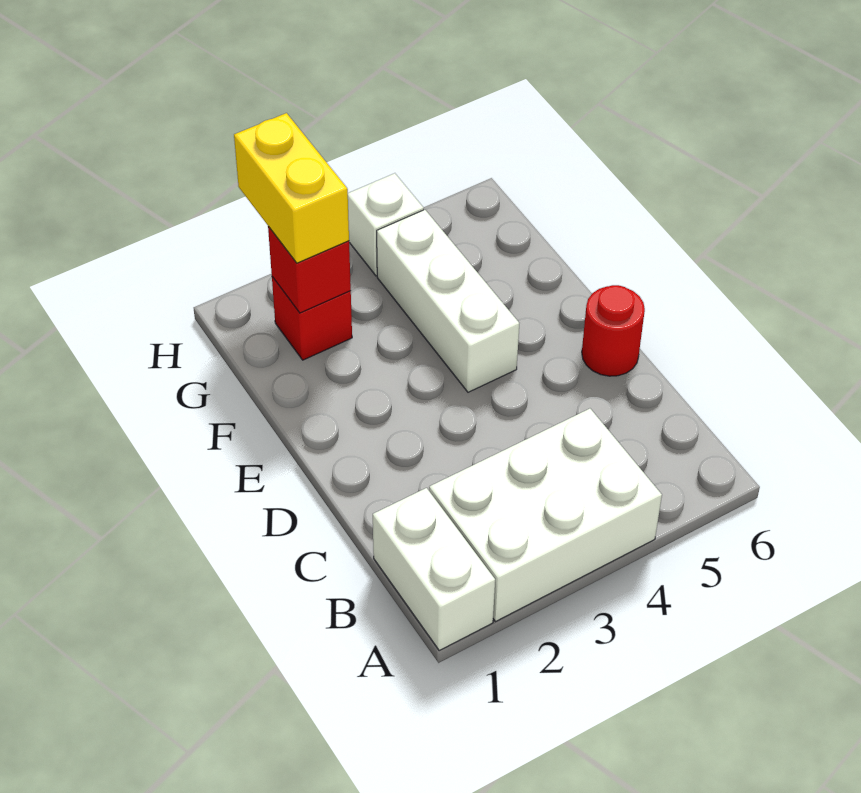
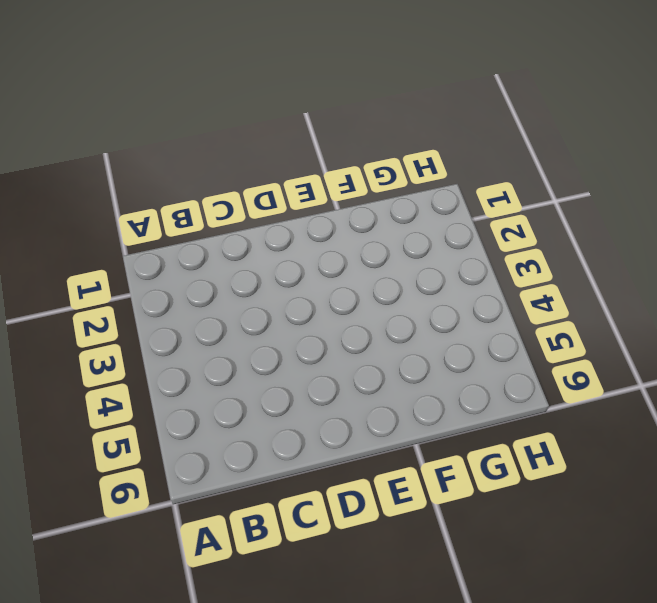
none -> white 1x2 brick [373,488,495,650]
none -> white 2x3 brick [429,409,662,621]

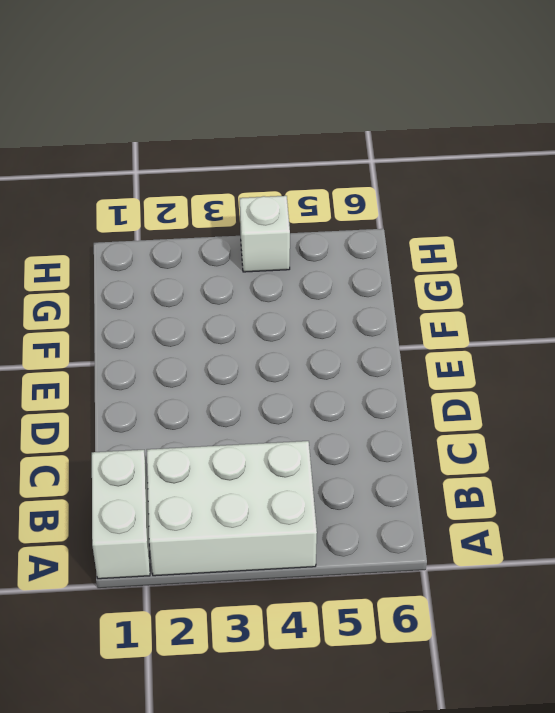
none -> red 1x1 round brick [582,285,645,376]
none -> white 1x3 brick [377,210,519,392]

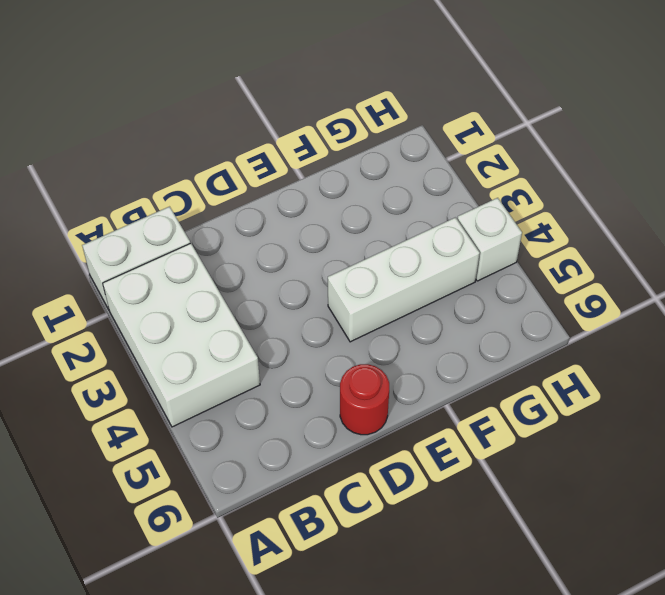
none -> red 1x1 brick [272,277,352,360]
none -> red 1x1 brick [268,226,351,313]

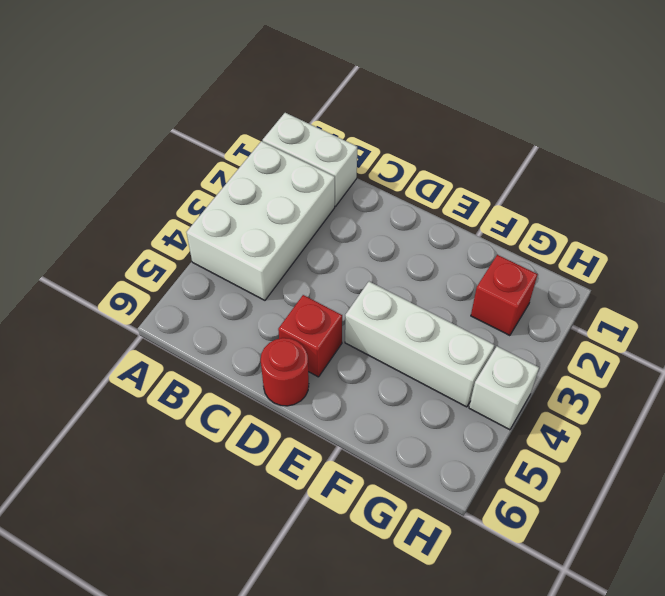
red 1x1 brick [278,295,342,377] -> red 1x1 brick moved to [268,226,351,313]
none -> yellow 1x2 brick [234,113,349,263]

